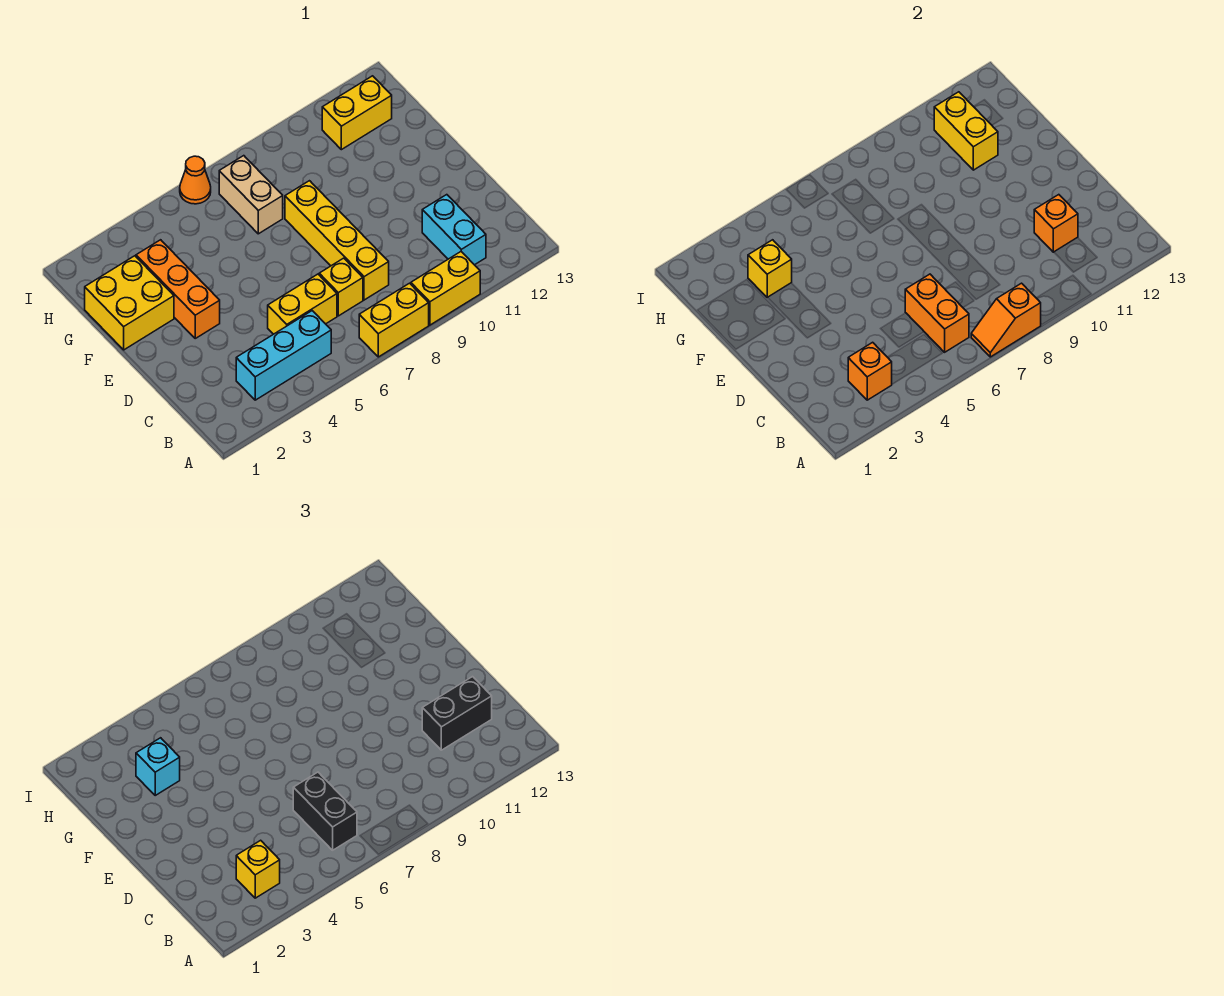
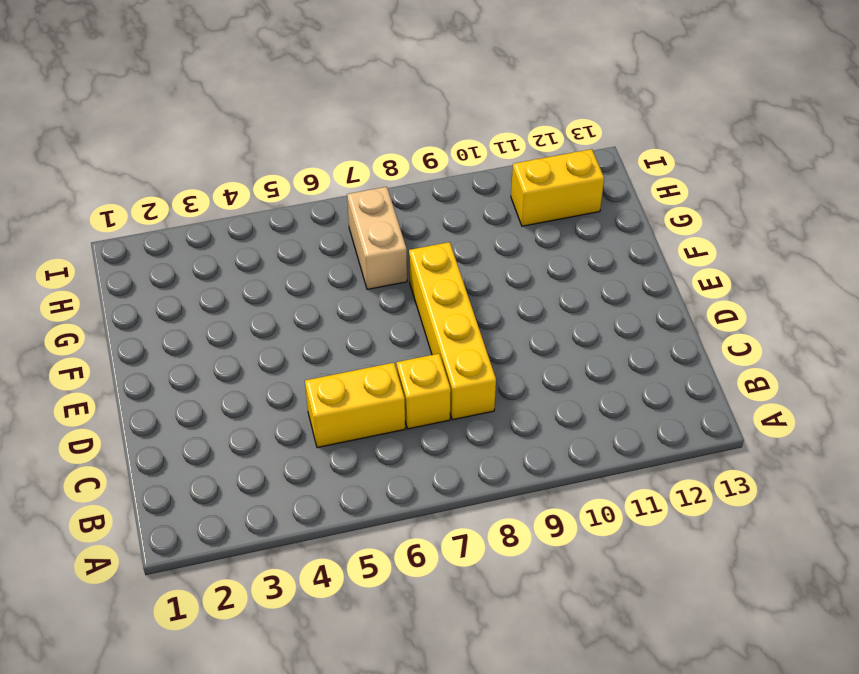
none -> yellow 1x2 brick [359,283,429,357]
none -> yellow 1x2 brick [411,252,480,325]
none -> cyan 1x3 brick [236,311,331,400]

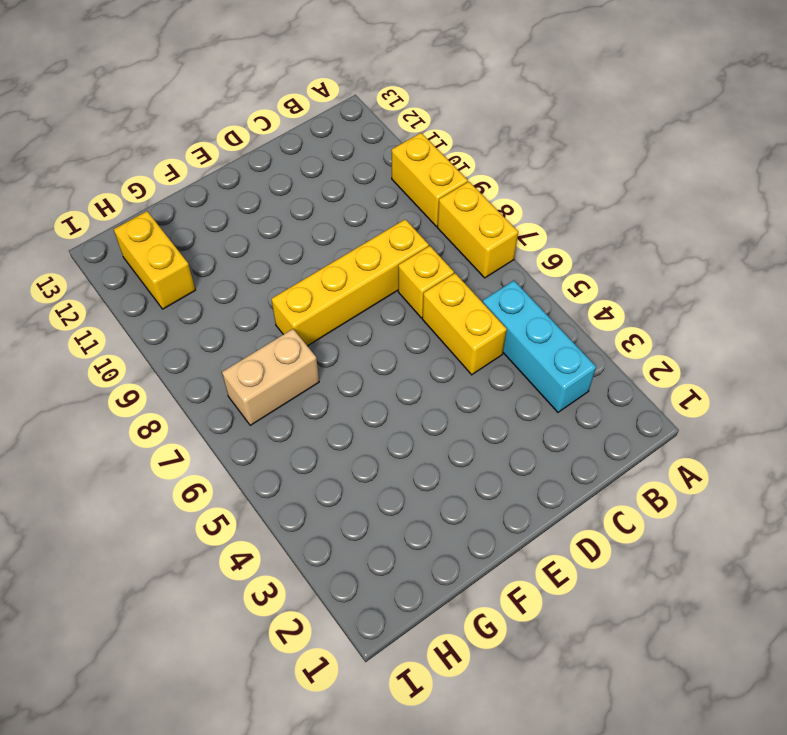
none -> cyan 1x2 brick [422,195,486,265]
none -> orange 1x3 brick [136,240,220,338]
none -> yellow 2x2 brick [85,256,174,350]

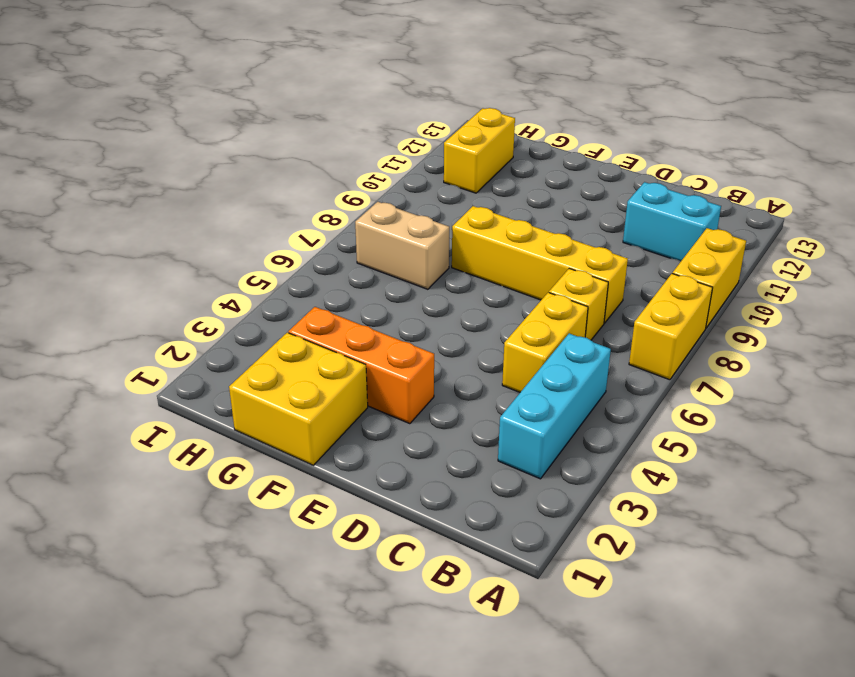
none -> orange 1x1 cone [180,156,211,204]
none -> orange 1x2 slope [971,283,1041,357]
none -> orange 1x1 brick [848,342,892,400]

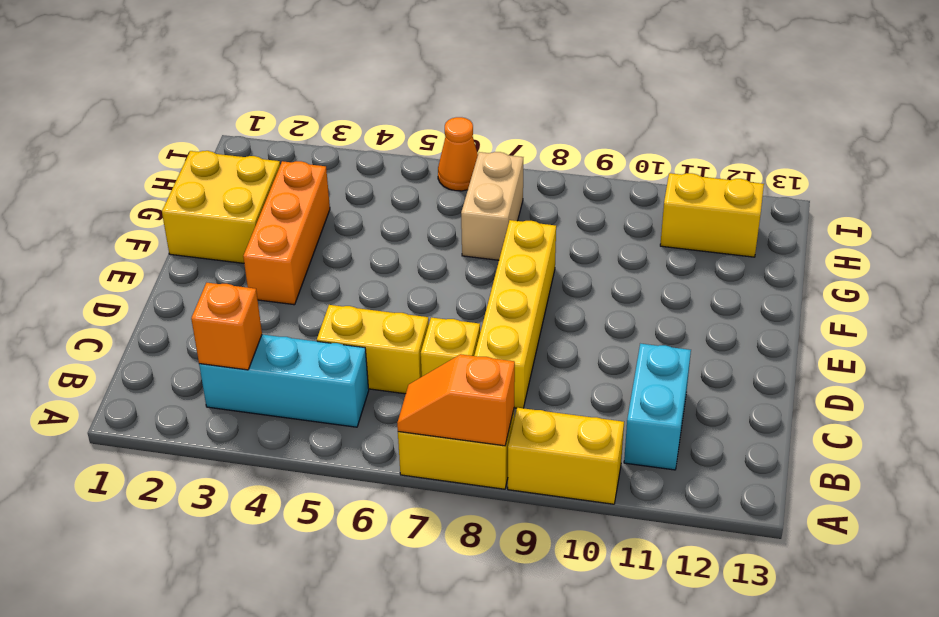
none -> orange 1x2 brick [905,274,969,352]
none -> orange 1x1 brick [1034,195,1078,252]
none -> yellow 1x1 brick [748,240,792,298]

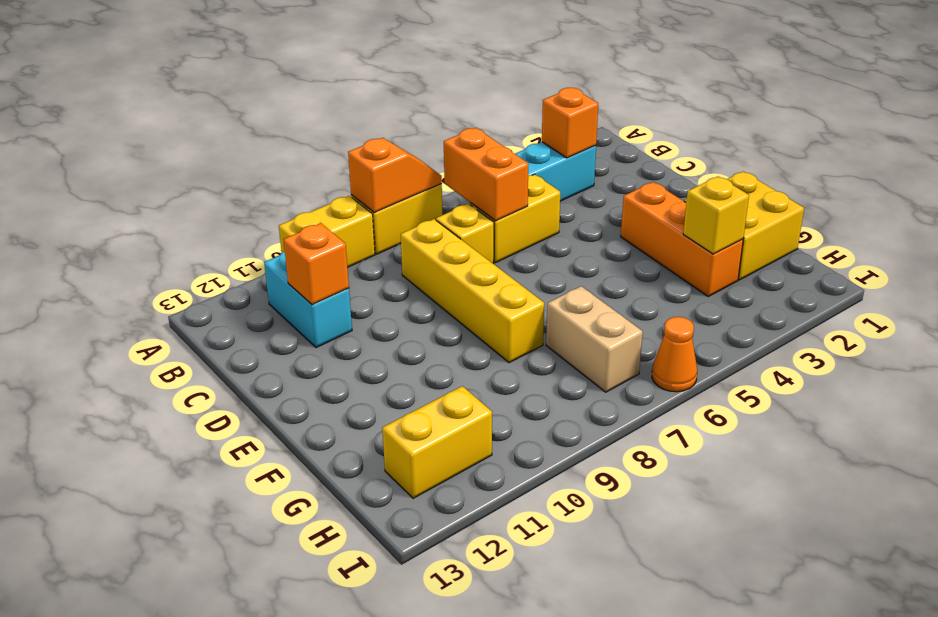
none -> yellow 1x2 brick [934,92,998,170]
none -> yellow 1x1 brick [236,840,280,898]
none -> black 1x2 brick [293,772,357,850]

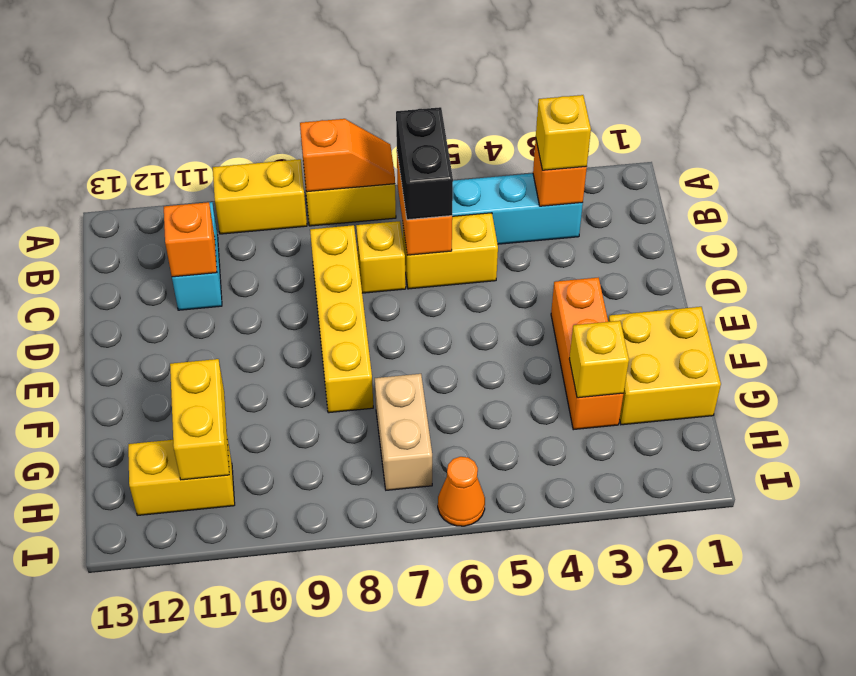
none -> black 1x2 brick [422,677,492,750]
none -> cyan 1x1 brick [136,738,180,795]

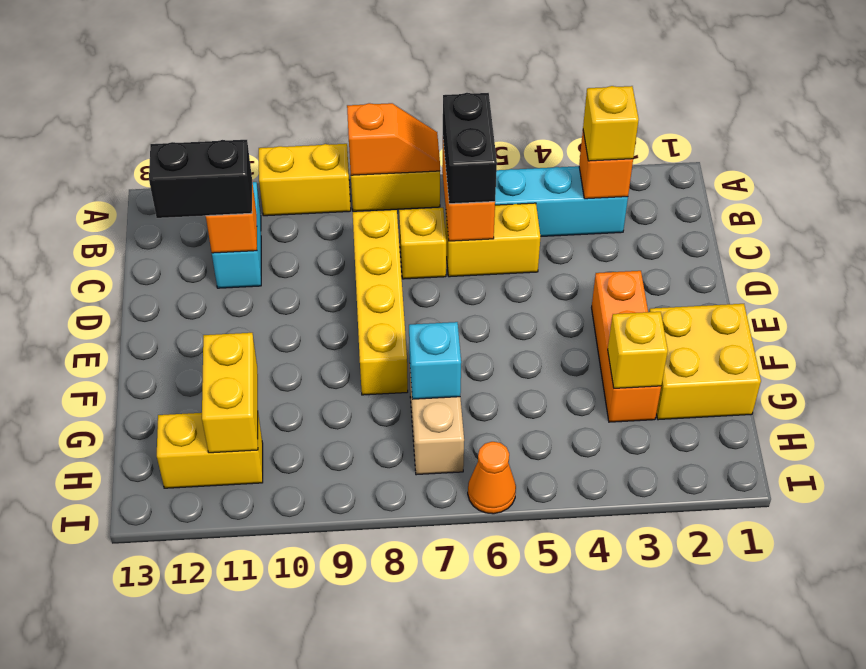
cyan 1x1 brick [409,322,461,399] -> cyan 1x1 brick moved to [136,738,180,795]

